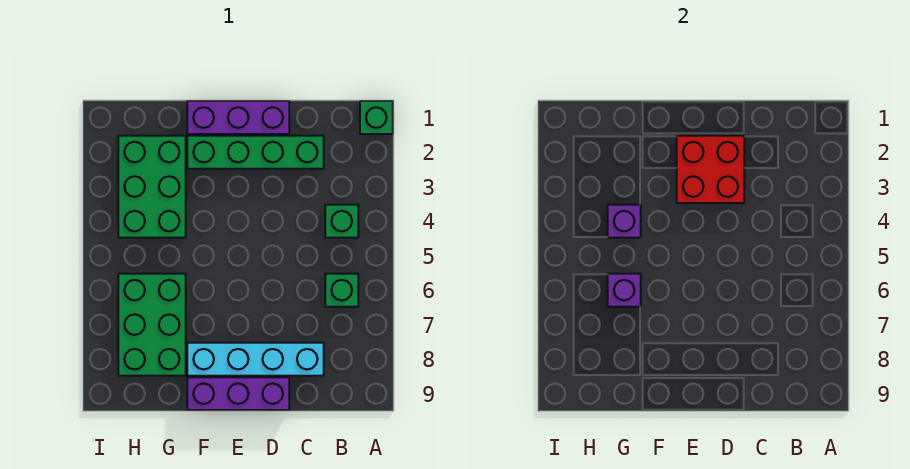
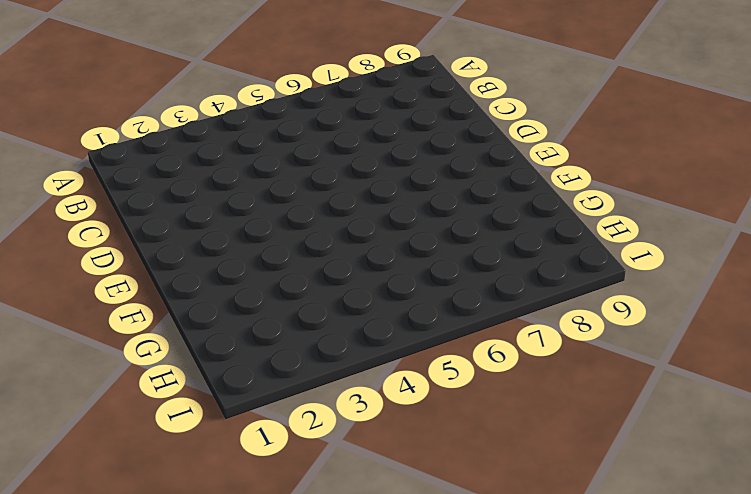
none -> green 1x1 brick [360,101,393,134]
none -> green 1x1 brick [325,205,358,238]
none -> green 1x1 brick [325,274,358,307]

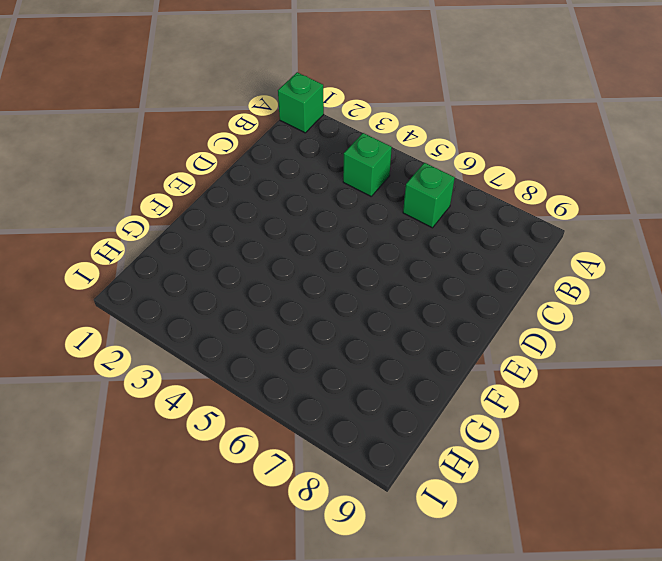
none -> green 1x4 brick [187,136,324,169]
none -> cyan 1x4 brick [187,343,324,376]
none -> purple 1x3 brick [187,101,289,134]

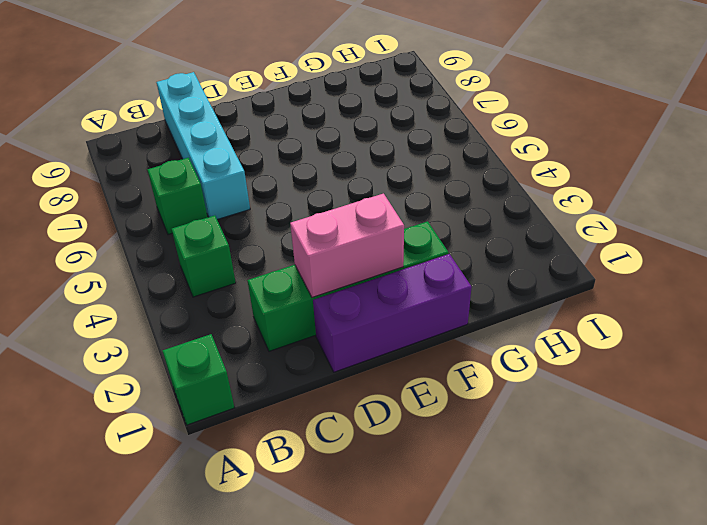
cyan 1x4 brick [156,72,250,220] -> cyan 1x4 brick turned to [187,343,324,376]
pink 1x2 brick [290,194,404,297] -> red 2x2 brick [677,136,744,203]
none -> purple 1x3 brick [187,377,289,410]
none -> green 2x3 brick [118,136,186,238]
none -> green 2x3 brick [118,274,186,376]

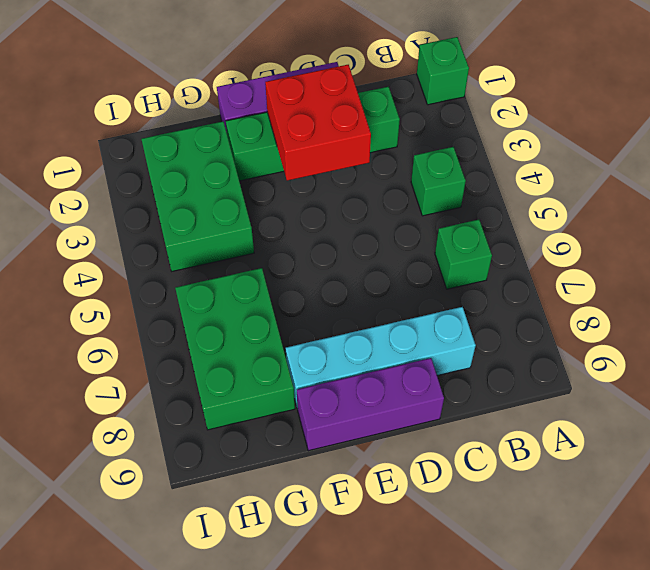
none -> purple 1x1 brick [608,205,641,238]
none -> purple 1x1 brick [608,274,641,307]

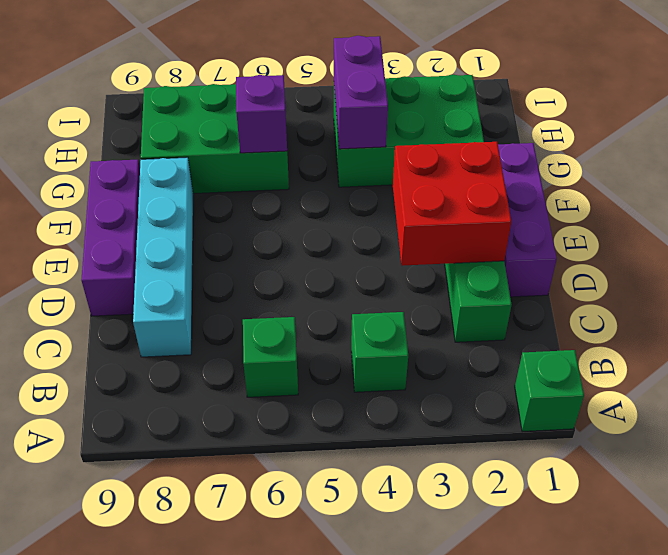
purple 1x2 brick [334,36,388,149] -> purple 1x1 brick [608,205,641,238]

